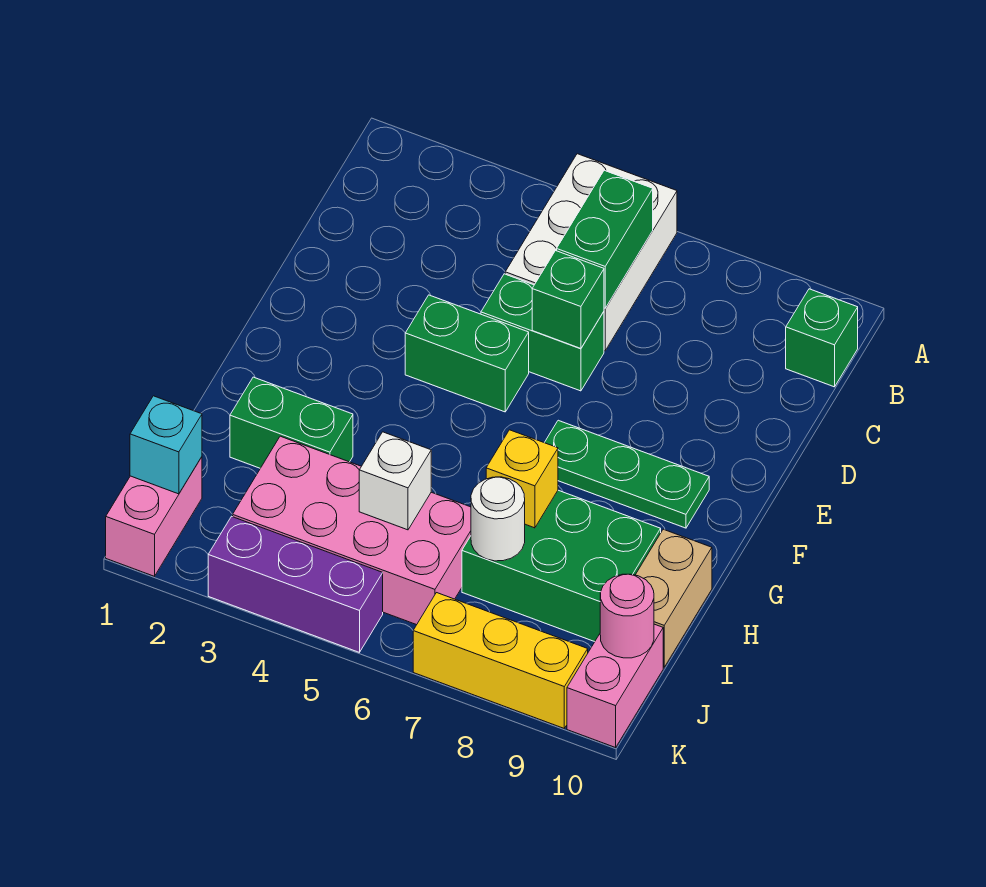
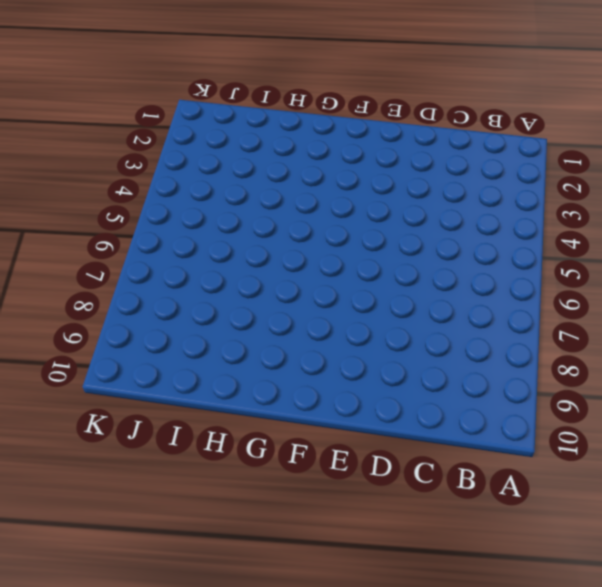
none -> white 2x3 brick [505,154,677,351]
none -> green 1x1 brick [786,289,858,387]
none -> green 1x2 brick [481,274,604,391]

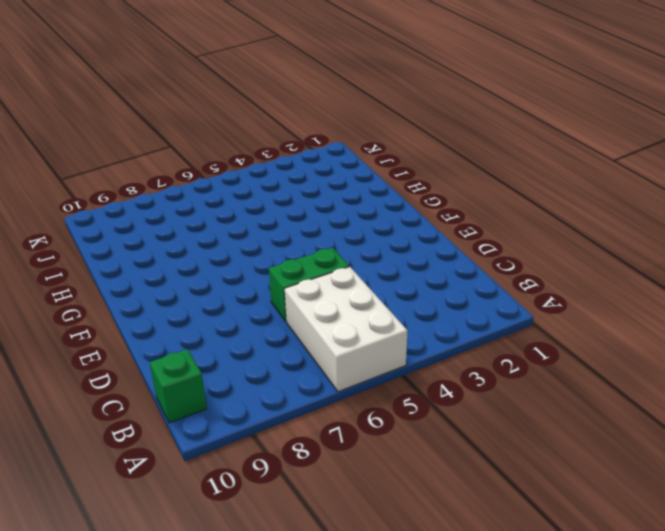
none -> green 1x2 brick [405,295,529,412]
none -> green 1x3 plate [544,420,709,528]
none -> green 1x2 brick [230,377,353,468]

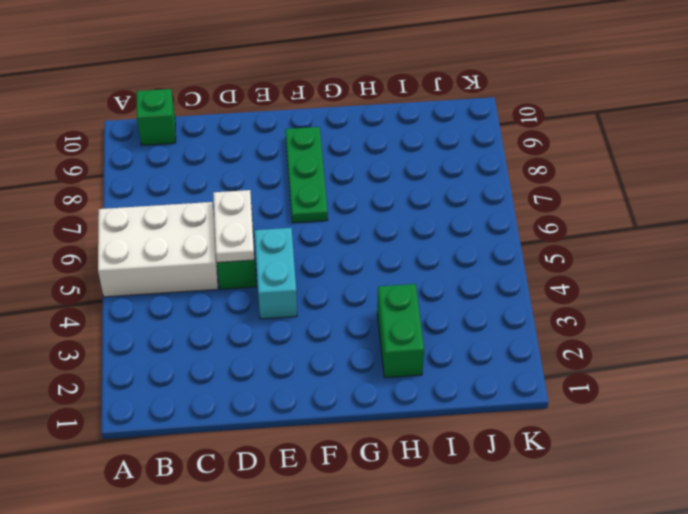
white 1x2 plate [213,190,254,262] -> green 1x1 brick [532,251,604,348]
cyan 1x2 brick [255,228,297,319] -> green 1x2 brick [405,295,529,412]
none -> green 2x3 brick [462,490,661,642]
none -> tan 1x2 brick [636,529,712,667]
none -> pink 2x4 brick [233,436,471,625]

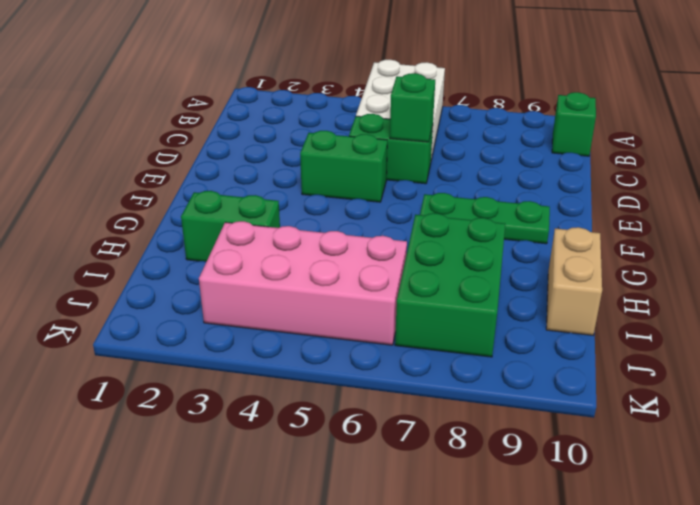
green 2x3 brick [395,213,505,357] -> green 2x3 brick turned to [462,490,661,642]
none -> pink 1x2 brick [106,457,202,576]
none -> pink 1x2 brick [567,624,663,748]
none -> purple 1x3 brick [208,516,383,652]

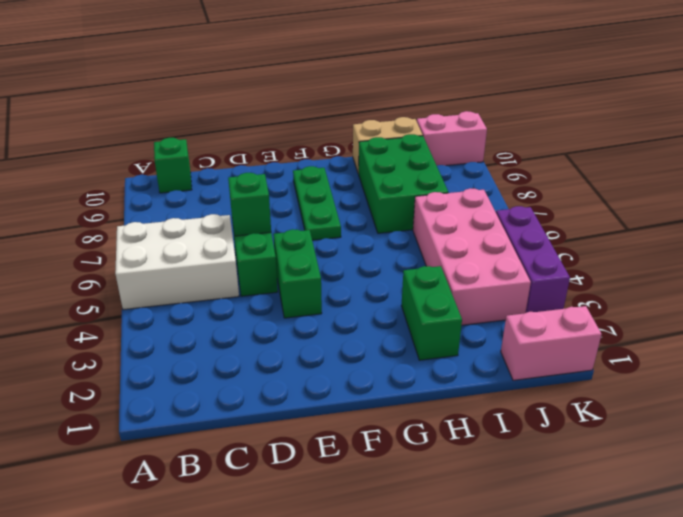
none -> yellow 1x3 brick [413,593,588,728]
none -> green 1x2 brick [557,170,653,308]
none -> yellow 1x1 brick [486,430,558,528]

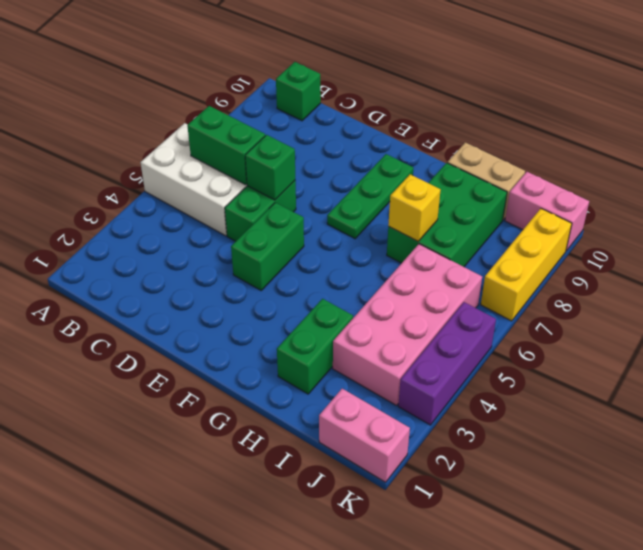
none -> white 1x1 brick [359,432,431,530]
none -> white 1x1 round brick [471,477,525,561]
none -> cyan 1x1 brick [130,396,202,494]

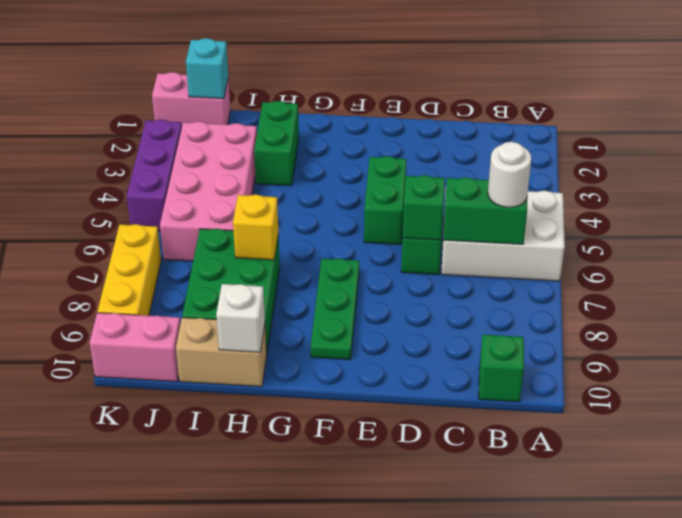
white 1x1 round brick [488,142,531,207] -> white 1x1 round brick moved to [471,477,525,561]
white 1x1 brick [216,284,265,352] -> white 1x1 brick moved to [359,432,431,530]
none -> pink 1x1 round brick [600,574,654,658]

